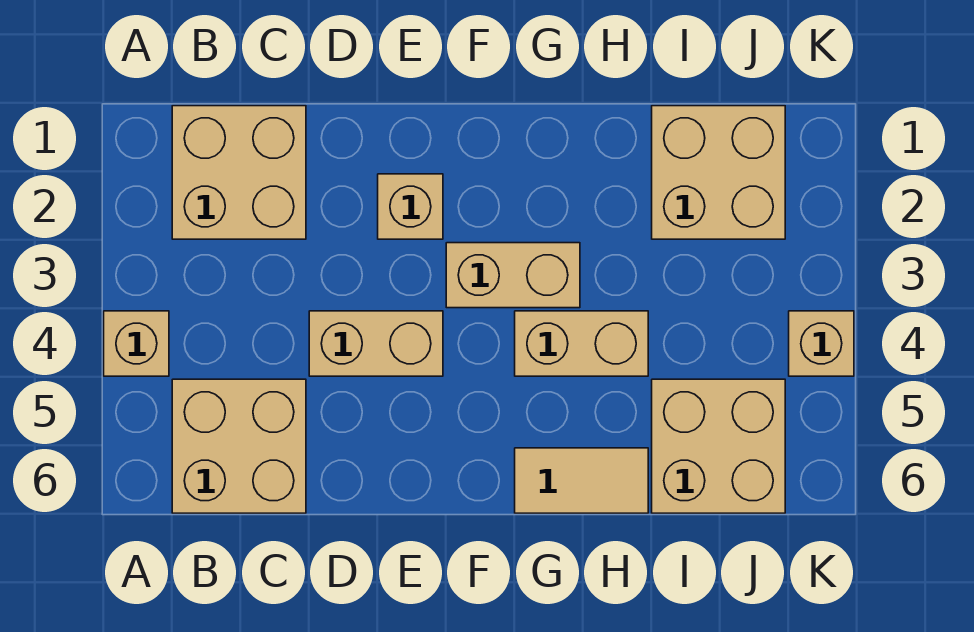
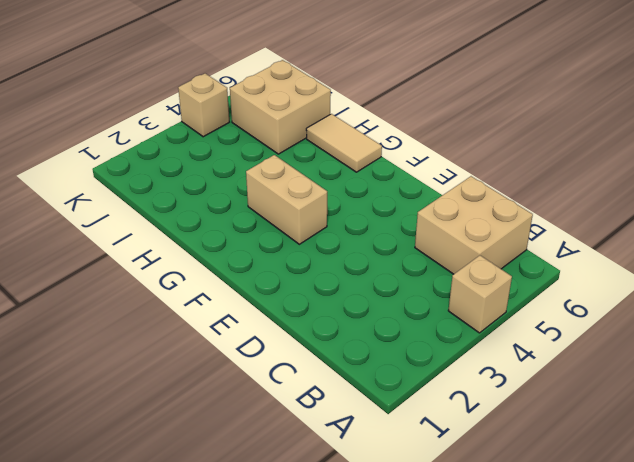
none -> tan 2x2 brick [172,106,306,239]
none -> tan 1x2 brick [309,311,443,376]

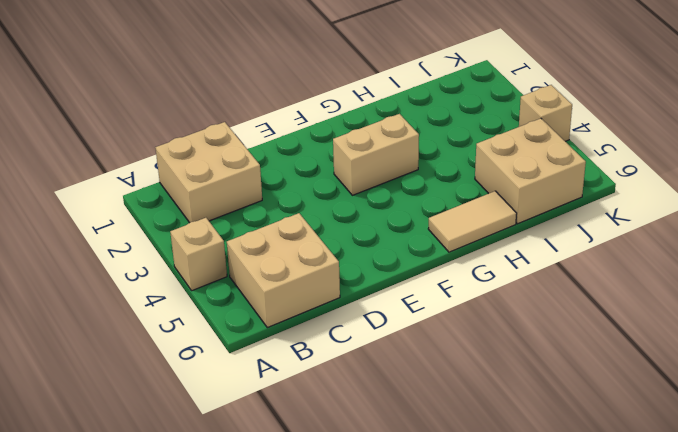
none -> tan 1x2 brick [309,311,443,376]
none -> tan 1x1 brick [378,174,443,239]

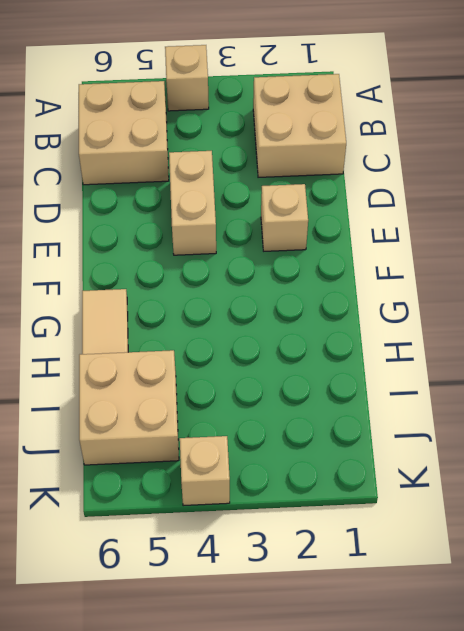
none -> tan 1x2 brick [446,243,580,308]
none -> tan 1x2 brick [515,311,648,376]

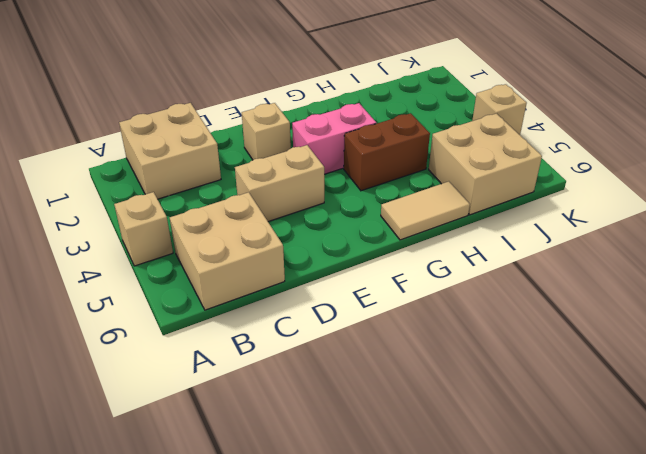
pink 1x2 brick [292,103,376,174] -> tan 1x2 brick [446,243,580,308]
brown 1x2 brick [344,113,430,191] -> tan 1x2 brick [515,311,648,376]
none -> tan 2x2 brick [652,106,785,239]

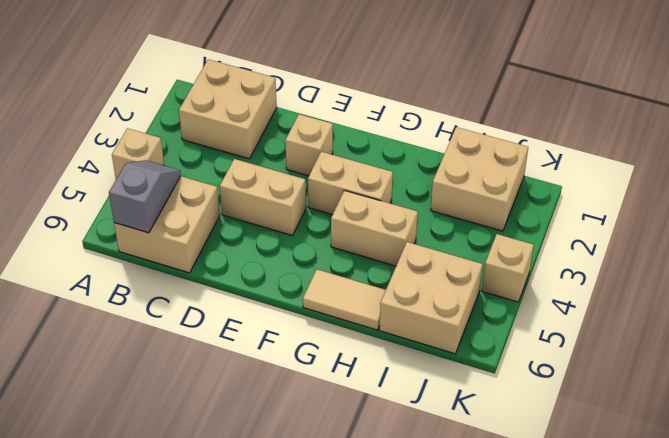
grey 1x2 slope [109,160,181,233] -> none

